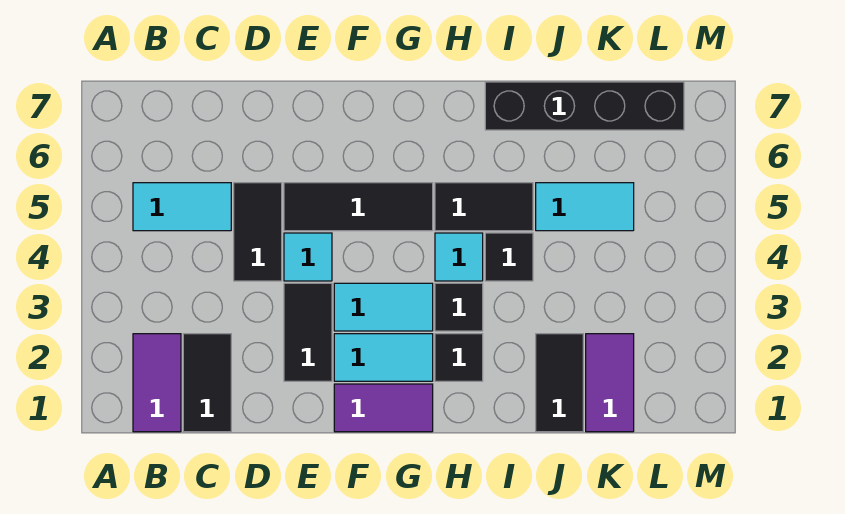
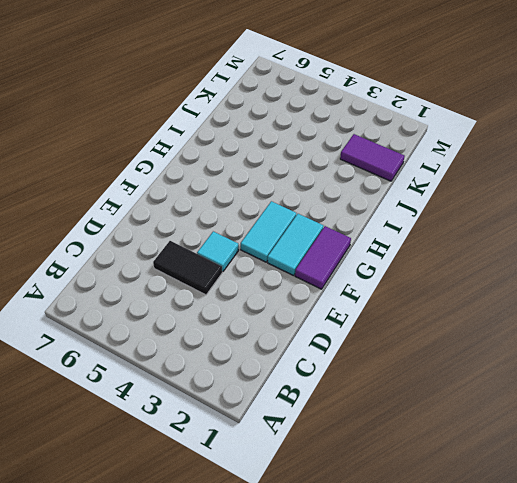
none -> purple 1x2 tile [133,334,181,432]
none -> cyan 1x2 tile [133,183,231,231]
none -> black 1x2 tile [183,334,231,432]

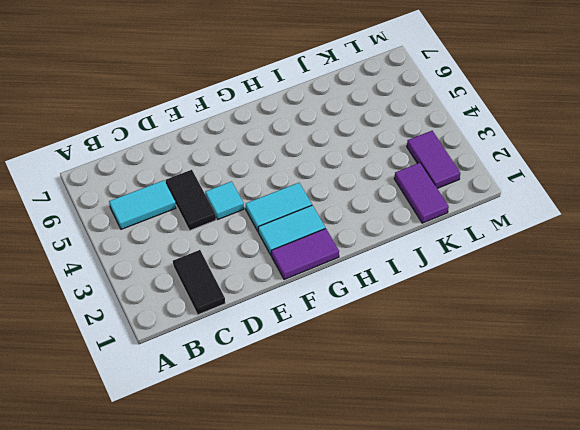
purple 1x2 tile [407,131,460,188] -> purple 1x2 tile moved to [133,334,181,432]
none -> black 1x2 tile [284,283,332,381]
none -> black 1x3 tile [284,183,433,231]
none -> black 1x1 tile [435,334,483,381]

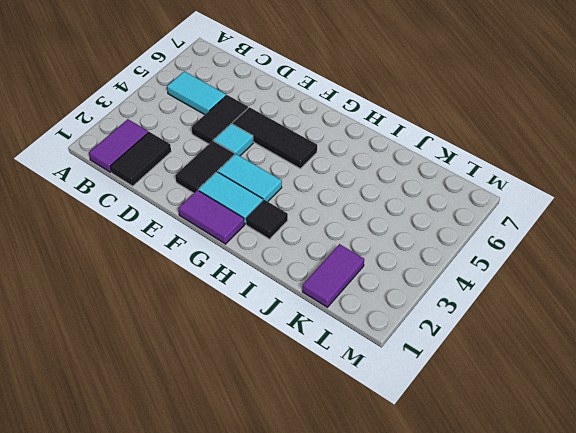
none -> black 1x1 tile [435,283,483,331]
none -> cyan 1x1 tile [435,233,483,281]
none -> black 1x2 tile [435,183,533,231]

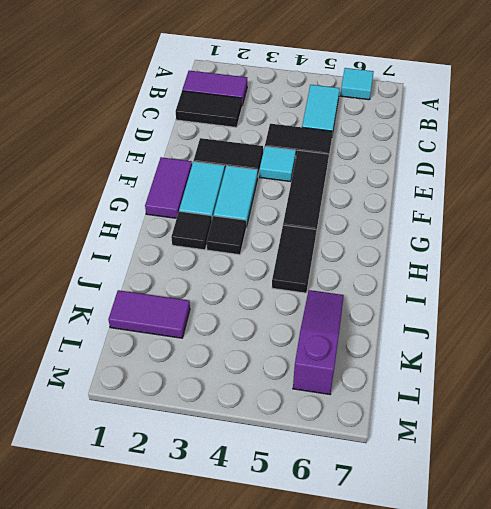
cyan 1x1 tile [341,68,374,100] -> cyan 1x1 tile moved to [435,233,483,281]
purple 1x3 slope [293,290,344,394] -> none
none -> black 1x1 tile [485,233,533,281]
none -> black 1x4 brick [485,82,684,130]
none -> black 1x2 tile [536,334,583,432]

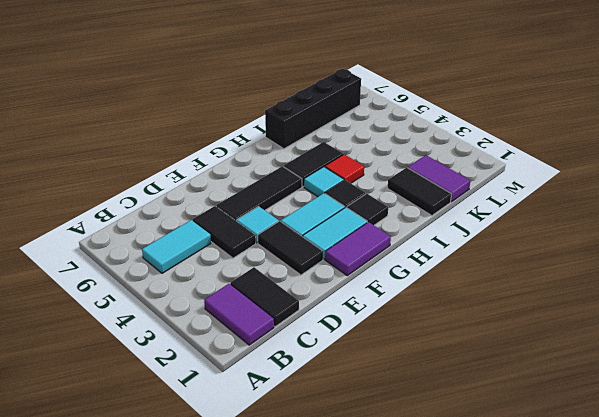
red 1x1 tile [325,154,364,183] -> black 1x1 tile [485,233,533,281]
none -> cyan 1x2 tile [536,183,634,231]

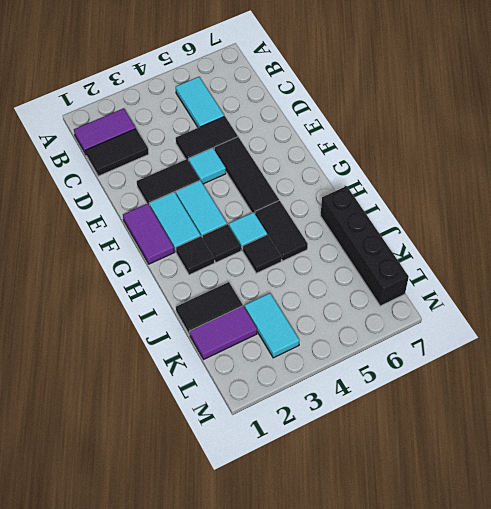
cyan 1x2 tile [245,293,300,358] -> cyan 1x2 tile moved to [536,183,634,231]

